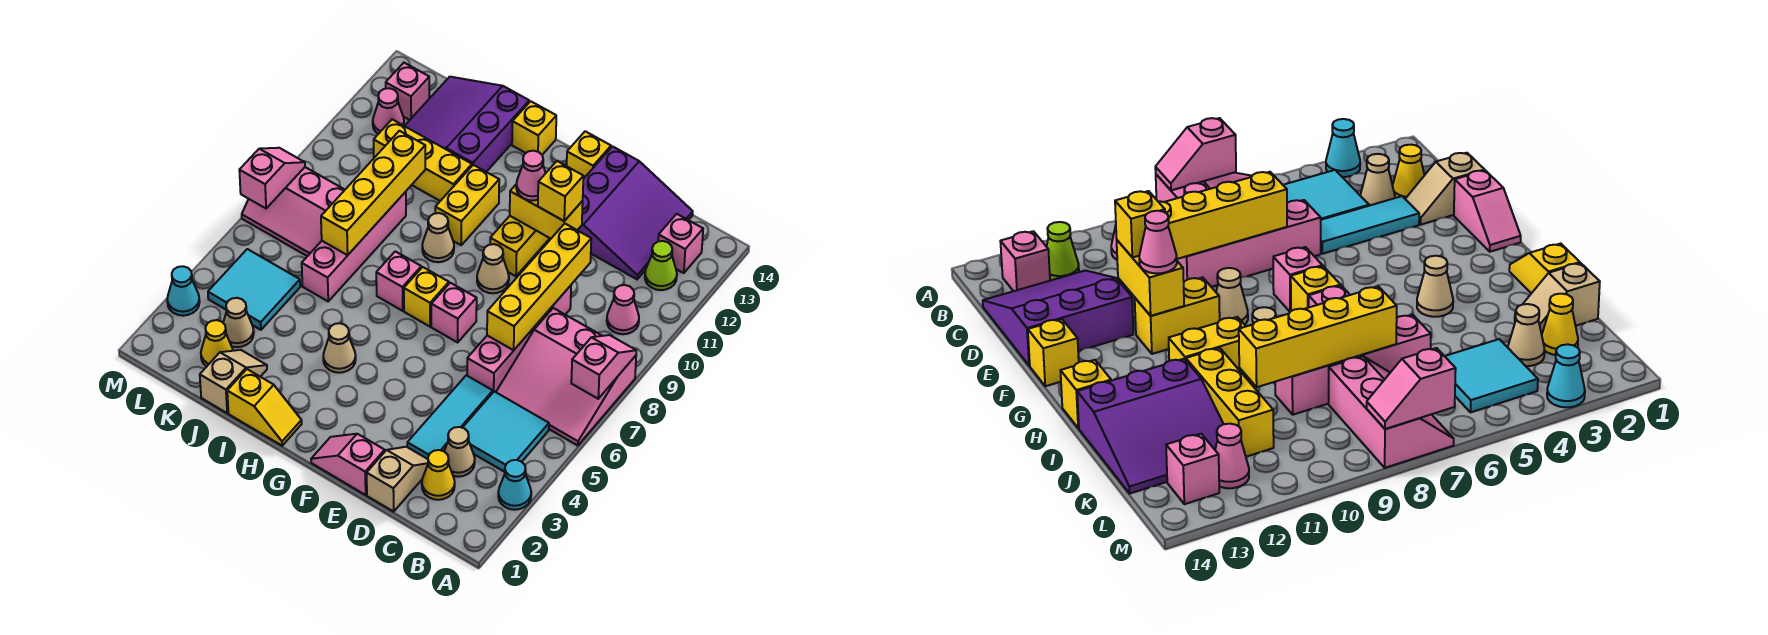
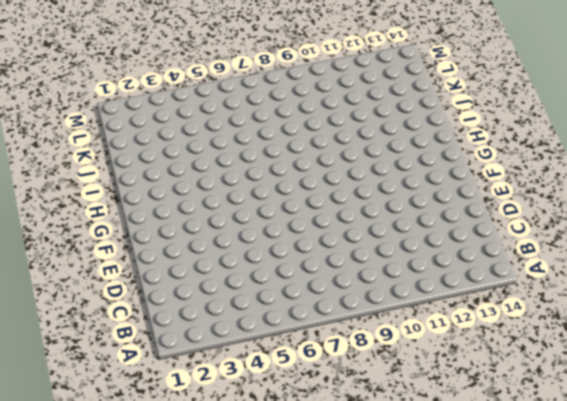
none -> cyan 1x1 cone [498,460,531,510]
none -> pink 3x3 slope [496,308,636,446]
none -> cyan 2x2 tile [463,391,549,472]
none -> pink 1x1 cone [607,285,639,334]

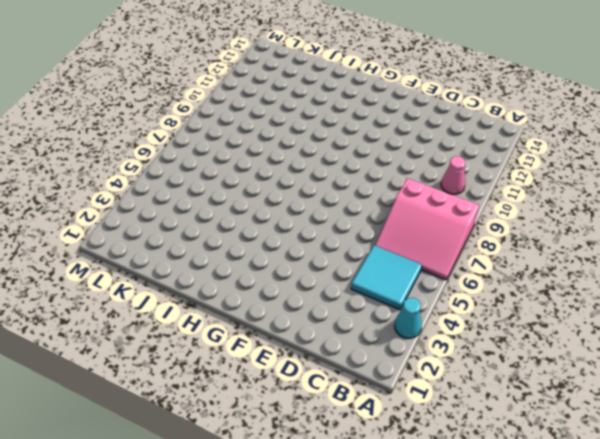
none -> lime 1x1 cone [645,241,677,290]
none -> pink 1x1 brick [658,214,703,273]
none -> yellow 1x1 cone [422,450,455,500]
none -> tan 1x1 cone [444,427,475,477]

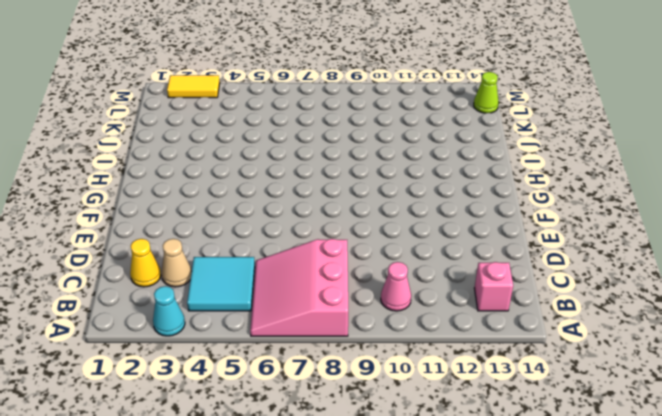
lime 1x1 cone [474,72,499,113] -> lime 1x1 cone moved to [645,241,677,290]
yellow 1x2 tile [167,75,220,98] -> cyan 1x1 cone [167,266,200,316]
none -> purple 3x3 slope [578,147,693,279]
none -> tan 1x2 slope [367,447,428,511]
none -> cyan 1x3 tile [407,375,493,459]
none -> pink 1x4 brick [467,286,571,392]

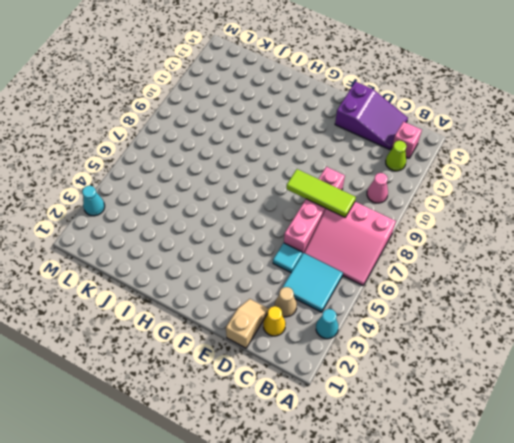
lime 1x3 tile [286,169,356,217] -> yellow 1x4 brick [487,224,591,350]
purple 2x3 slope [335,82,408,150] -> purple 3x3 slope [578,147,693,279]
cyan 1x1 tile [273,243,302,272] -> cyan 1x3 tile [407,375,493,459]
none -> pink 1x2 slope [311,434,385,495]
none -> pink 1x1 brick [431,283,477,342]
none -> tan 1x1 cone [477,244,509,293]
none -> yellow 1x2 brick [490,216,550,276]

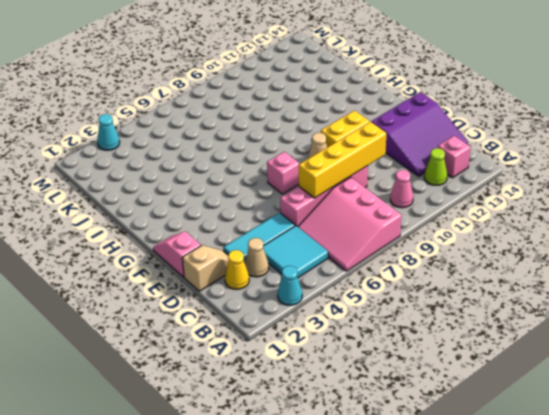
none -> yellow 1x1 brick [567,131,611,179]
none -> yellow 1x1 brick [404,267,449,326]
none -> yellow 1x2 slope [227,369,302,446]
none -> tan 1x1 cone [323,323,356,373]

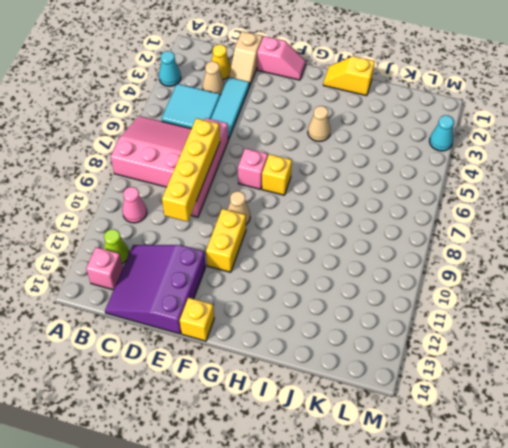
none -> pink 1x1 brick [376,251,421,311]
none -> tan 1x1 cone [422,213,454,262]
none -> yellow 1x2 brick [435,165,499,245]
none -> yellow 1x1 brick [512,101,556,155]

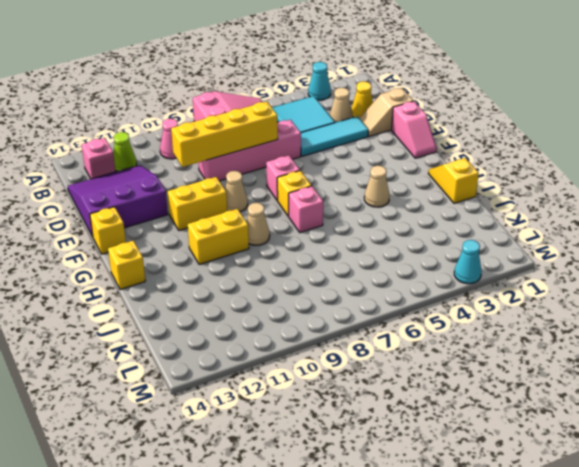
none -> yellow 1x3 brick [374,119,472,201]
none -> purple 3x3 slope [405,77,529,172]
none -> tan 1x2 slope [200,350,267,413]
none -> pink 1x4 brick [302,192,406,301]

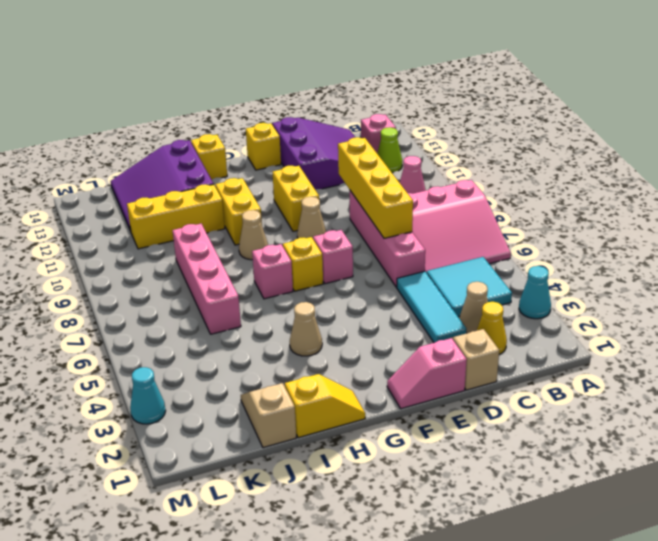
none -> yellow 1x1 cone [201,320,233,366]
none -> tan 1x1 cone [223,298,254,347]
none -> cyan 2x2 tile [208,249,300,330]
none -> pink 2x3 slope [242,167,345,256]

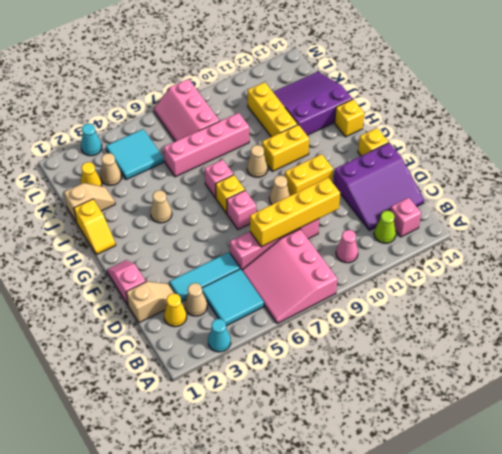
none -> pink 1x1 cone [373,88,404,134]
none -> pink 1x1 brick [386,63,429,120]
none -> pink 1x2 slope [571,335,636,399]
none -> yellow 1x2 brick [510,185,583,239]

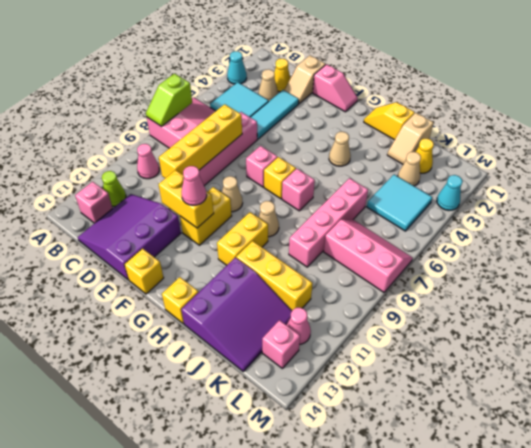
lime 1x2 slope [146,74,192,127] -> pink 1x2 slope [571,335,636,399]
none -> yellow 1x4 brick [321,131,425,255]
none -> pink 1x2 slope [239,148,305,208]
none -> yellow 1x1 brick [538,161,583,221]

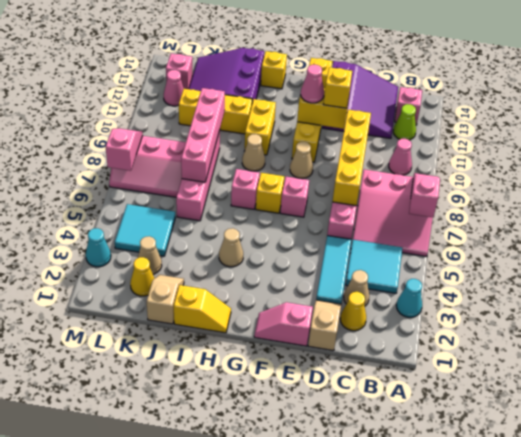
pink 1x4 brick [181,88,225,182] -> yellow 1x4 brick [321,131,425,255]

